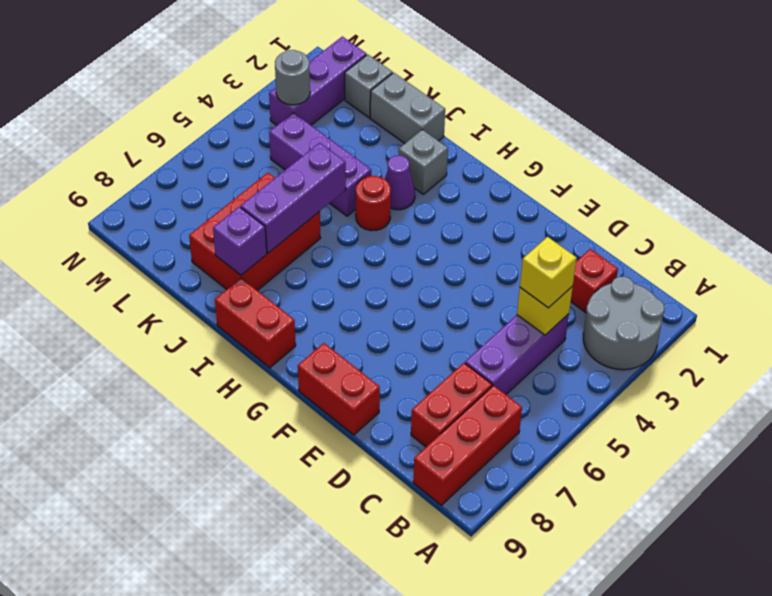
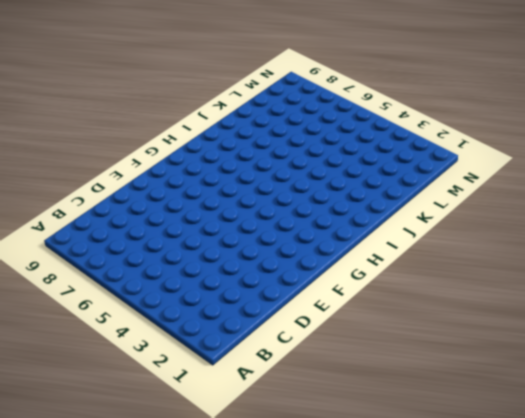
none -> grey 2x2 round brick [583,276,665,370]
none -> red 1x3 brick [413,385,522,505]
none -> red 1x1 brick [571,249,618,313]

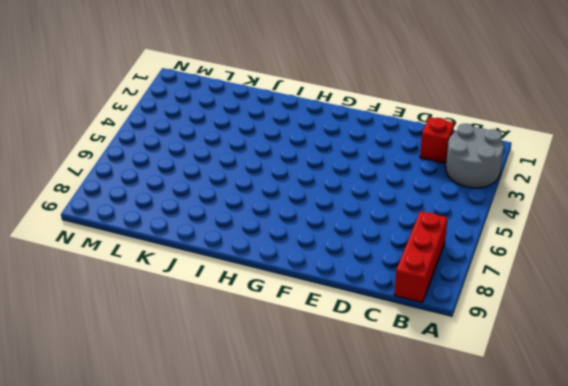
none -> purple 1x3 brick [465,314,569,394]
none -> red 1x2 brick [411,363,492,447]
none -> red 1x2 brick [298,343,380,435]

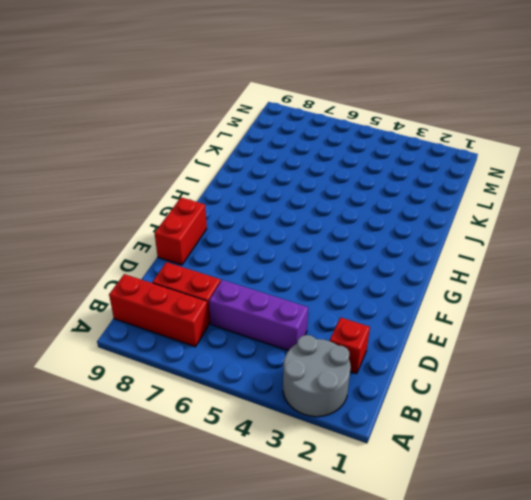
none -> red 1x2 brick [215,278,296,368]
none -> grey 1x1 brick [399,130,448,194]
none -> purple 1x1 cone [385,155,415,210]

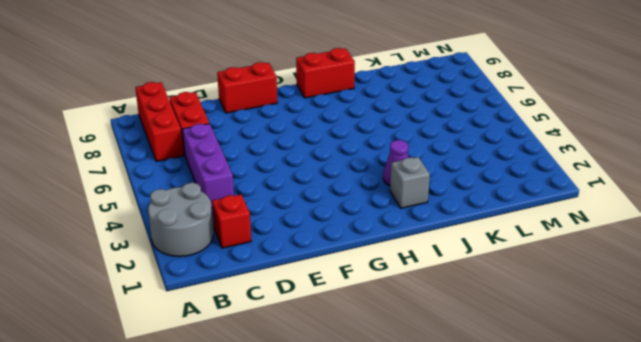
none -> red 1x1 round brick [356,176,391,231]
none -> grey 1x2 brick [370,73,445,143]
none -> purple 1x3 brick [269,113,371,216]

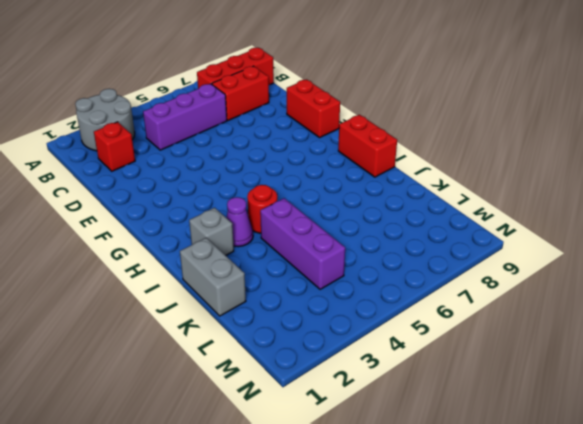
none -> red 2x3 brick [189,173,320,291]
none -> grey 1x1 brick [345,55,393,118]
none -> purple 1x3 brick [269,36,367,125]

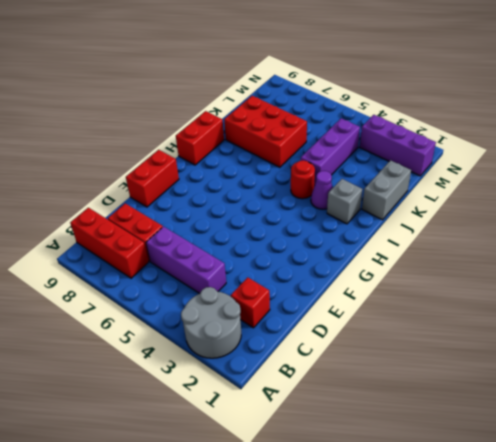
none -> grey 1x1 brick [345,55,393,118]
none -> yellow 1x1 brick [517,286,573,335]
none -> purple 1x3 brick [241,143,346,253]

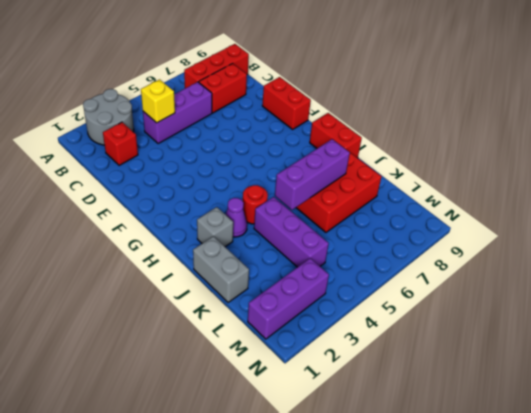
none -> grey 1x1 brick [345,55,393,118]
none -> purple 1x1 brick [213,207,267,275]
none -> grey 1x1 round brick [275,50,310,105]

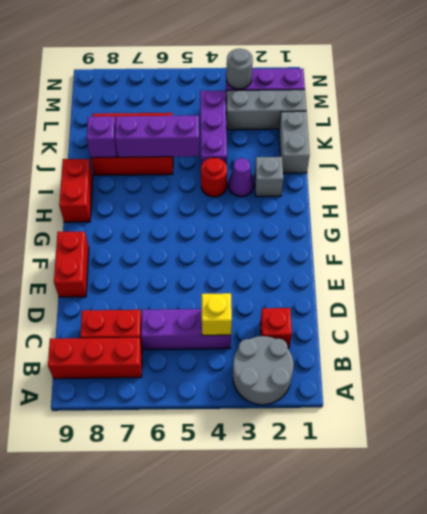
grey 1x3 brick [226,90,306,130] -> grey 1x1 brick [345,55,393,118]
none -> yellow 1x1 brick [520,237,577,308]

